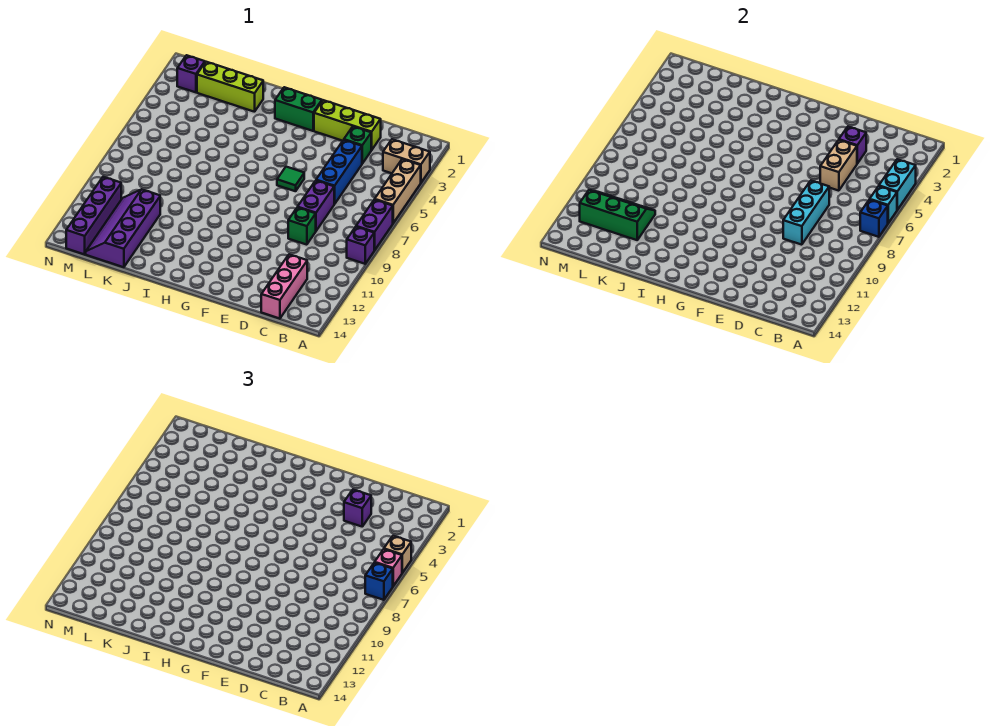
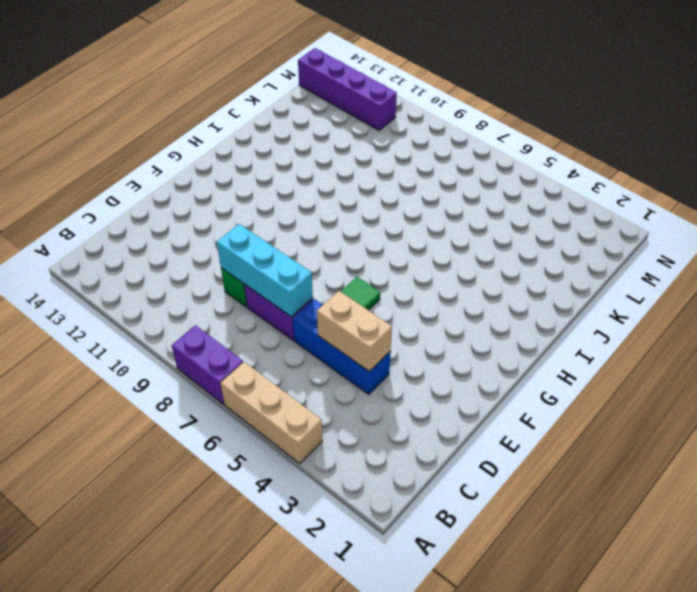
none -> tan 1x2 brick [383,139,430,182]
none -> purple 1x1 brick [347,227,374,264]
none -> pink 1x3 brick [261,254,307,319]

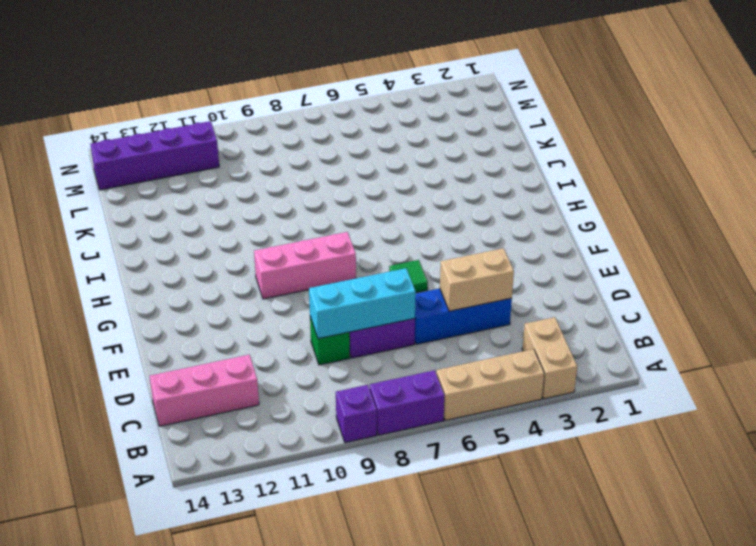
pink 1x3 brick [254,232,356,299] -> none
none -> lime 1x3 brick [314,100,381,150]
none -> green 1x1 brick [344,127,371,163]
none -> green 1x2 brick [275,87,322,131]

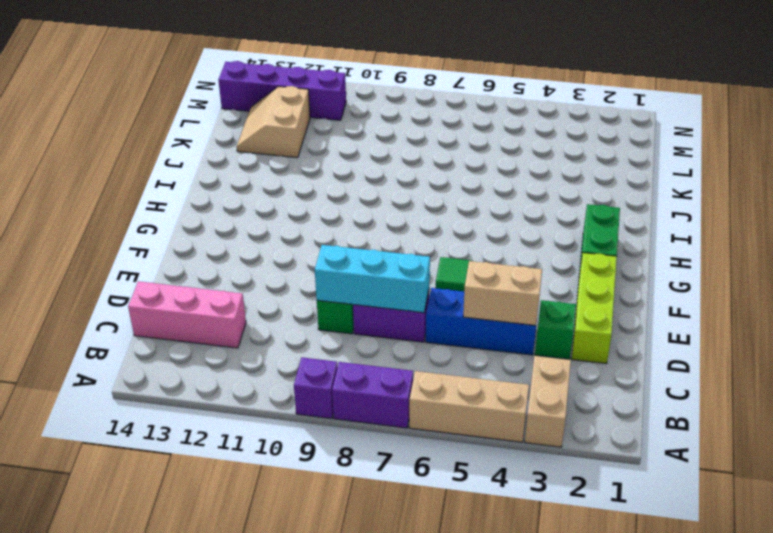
tan 2x2 slope [237,86,310,158] -> purple 2x4 slope [86,189,160,267]
none -> lime 1x3 brick [197,62,263,112]
none -> purple 1x1 brick [177,55,205,92]
none -> cyan 1x2 brick [879,159,916,210]

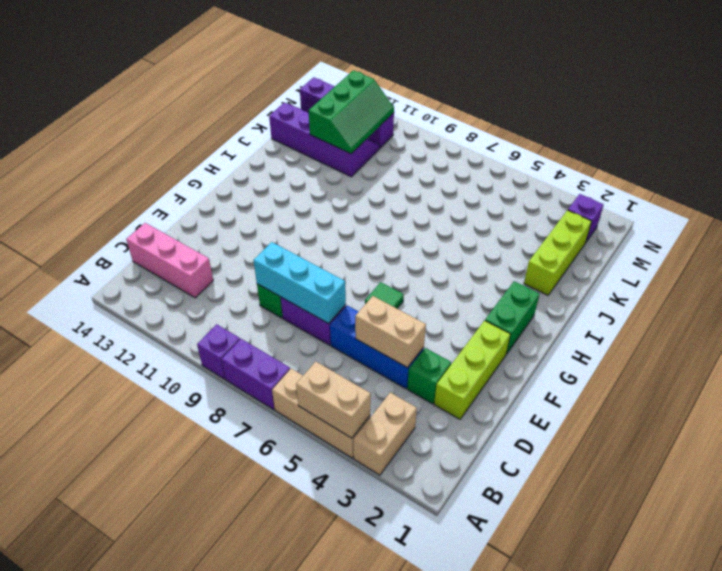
tan 1x2 brick [296,362,371,438] -> cyan 1x2 brick [879,159,916,210]
none -> cyan 1x1 brick [870,186,897,223]
none -> blue 1x1 brick [860,200,888,237]
none -> purple 1x1 brick [839,127,866,163]

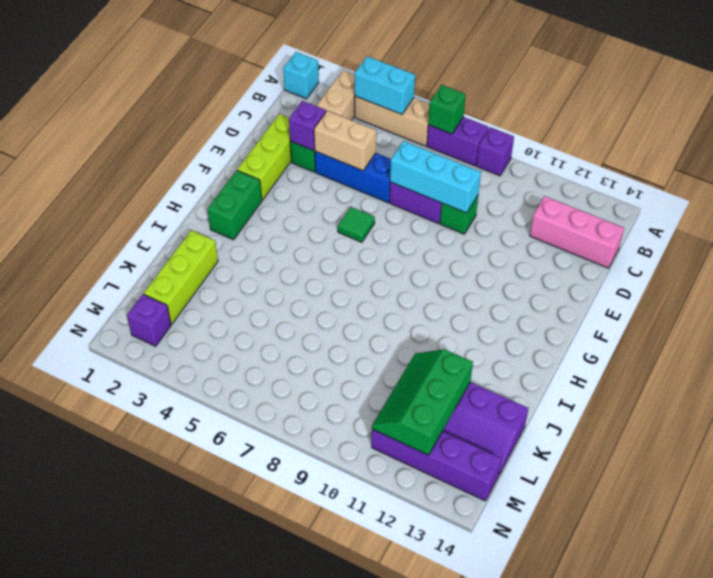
cyan 1x1 brick [283,52,319,99] -> cyan 1x1 brick moved to [870,186,897,223]
green 1x1 brick [428,85,466,134] -> blue 1x1 brick [860,200,888,237]
none -> tan 1x1 brick [384,536,411,573]
none -> pink 1x1 brick [375,549,402,586]
none -> blue 1x1 brick [365,563,393,600]

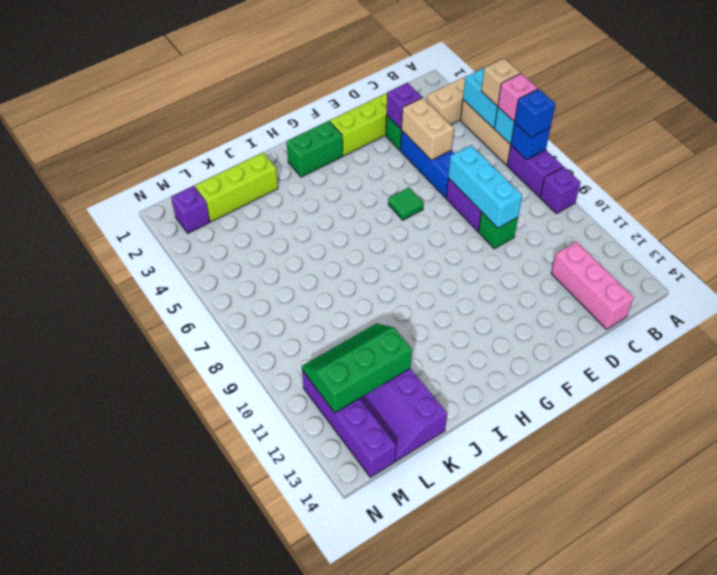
none -> purple 1x1 brick [344,490,371,526]

